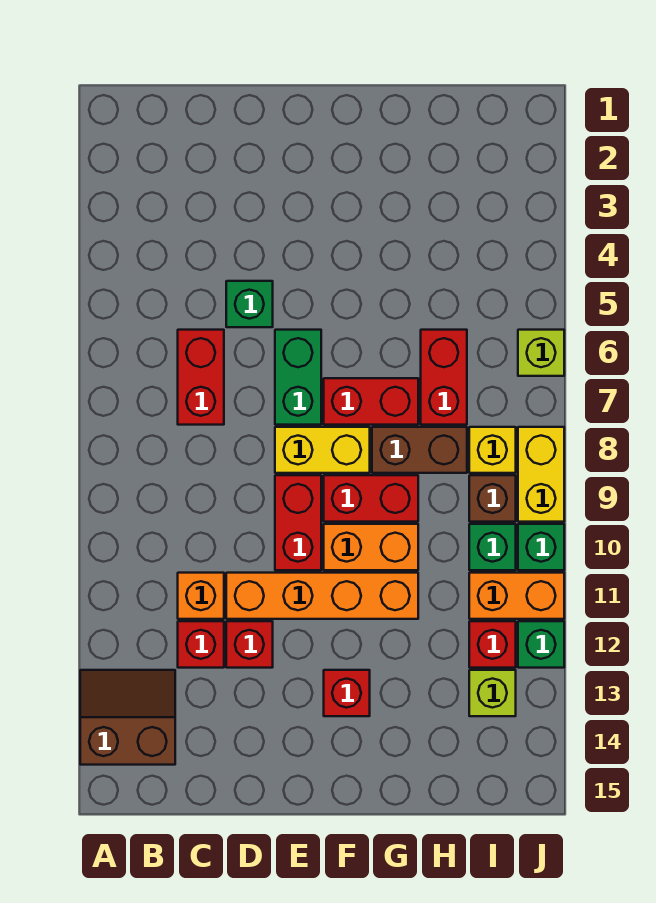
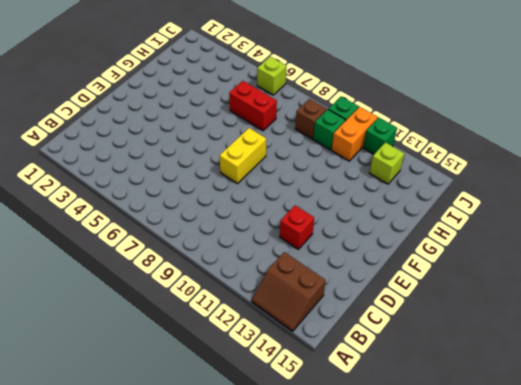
brown 2x2 slope [252,252,326,331] -> brown 2x2 slope turned to [80,670,175,765]
none -> red 1x2 brick [178,330,224,425]
none -> orange 1x1 brick [178,573,224,619]
none -> red 1x1 brick [178,621,224,668]

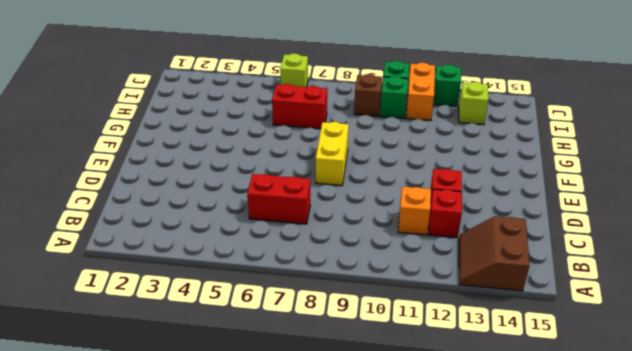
none -> green 1x1 brick [226,281,273,327]
none -> orange 1x4 brick [226,573,418,619]
none -> green 1x2 brick [275,330,321,425]

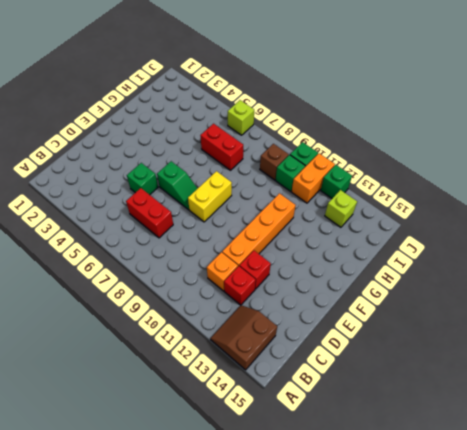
green 1x2 slope [157,161,198,210] -> green 1x2 brick [275,330,321,425]
none -> red 1x2 brick [275,475,321,570]
none -> red 1x2 brick [324,378,418,425]
none -> red 1x2 brick [324,475,418,522]

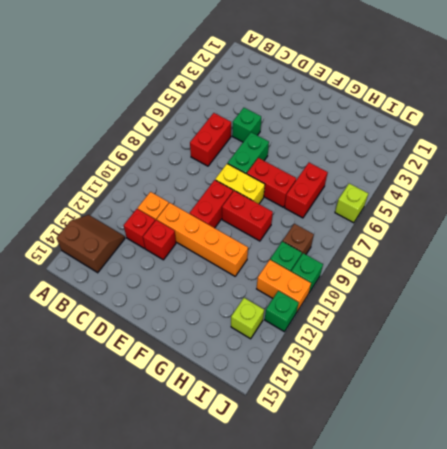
none -> orange 1x2 brick [324,524,418,570]
none -> red 1x1 brick [324,670,370,716]
none -> brown 1x2 brick [372,427,467,473]

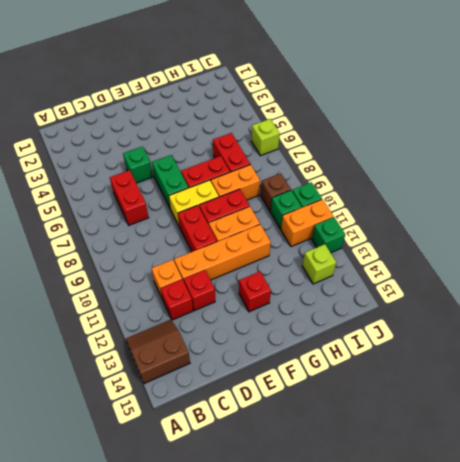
orange 1x2 brick [211,165,260,200] -> brown 1x2 brick [372,427,467,473]
none -> yellow 1x1 brick [469,427,516,473]
none -> red 1x1 brick [469,621,516,668]
none -> yellow 1x2 brick [518,427,564,522]

